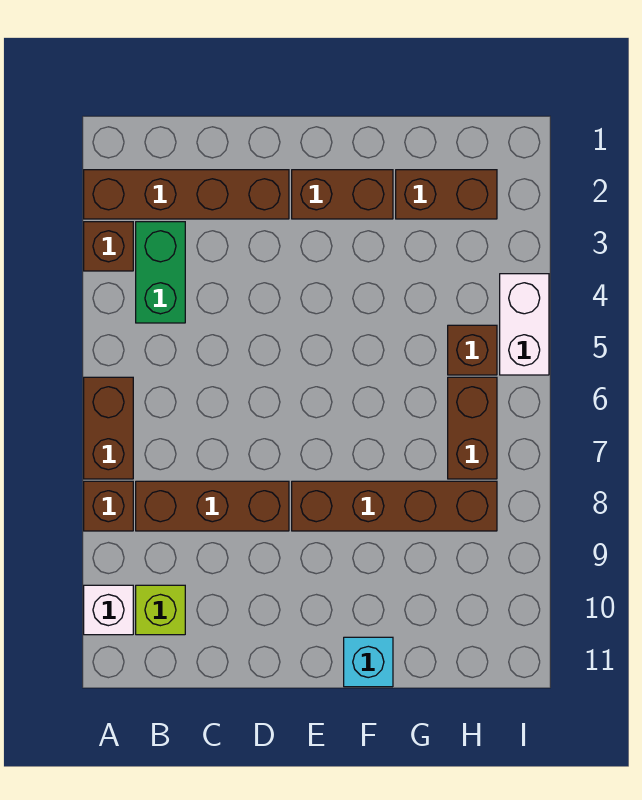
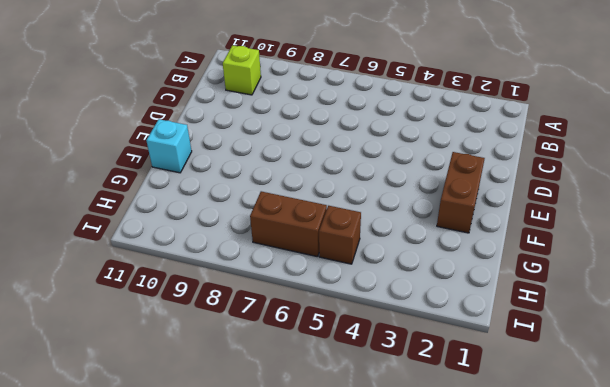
none -> brown 1x4 brick [84,170,289,219]
none -> brown 1x1 brick [84,222,133,271]
none -> brown 1x2 brick [84,377,133,479]

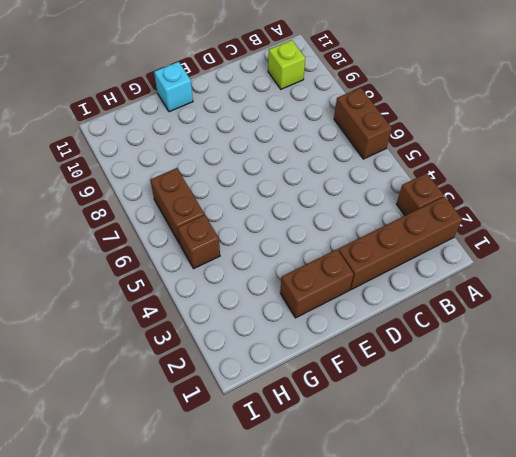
none -> brown 1x1 brick [84,481,133,531]
none -> white 1x1 brick [84,585,133,635]
none -> green 1x2 brick [136,222,185,323]

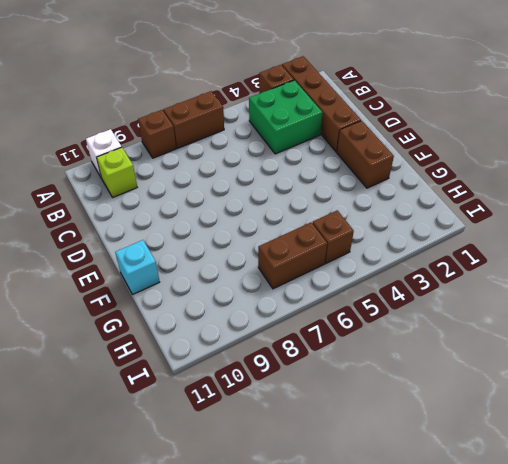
green 2x2 brick [249,80,323,154] -> green 1x2 brick [136,222,185,323]
none -> brown 1x3 brick [136,481,289,531]
none -> brown 1x4 brick [292,481,497,531]
none -> brown 1x2 brick [396,170,497,219]

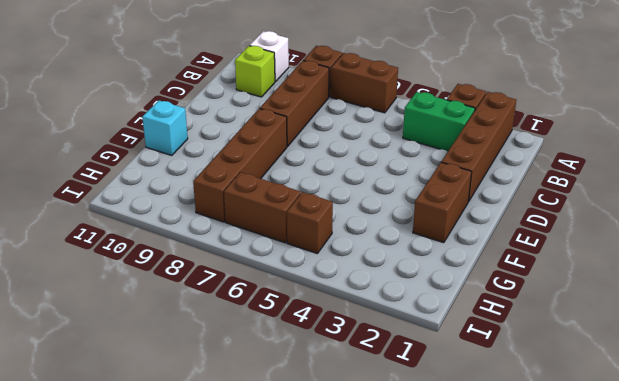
none -> brown 1x2 brick [396,170,497,219]
none -> white 1x2 brick [500,274,549,375]

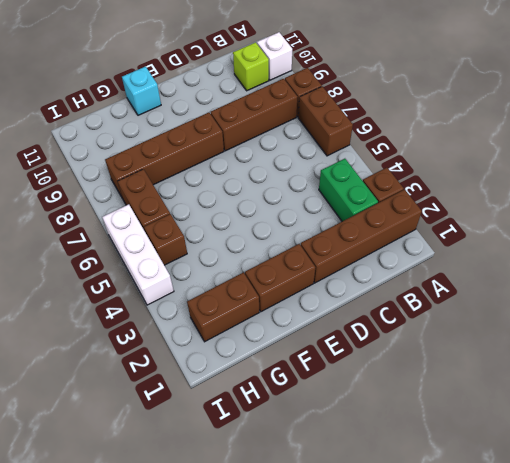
white 1x3 brick [102,204,174,305] -> white 1x2 brick [500,274,549,375]

